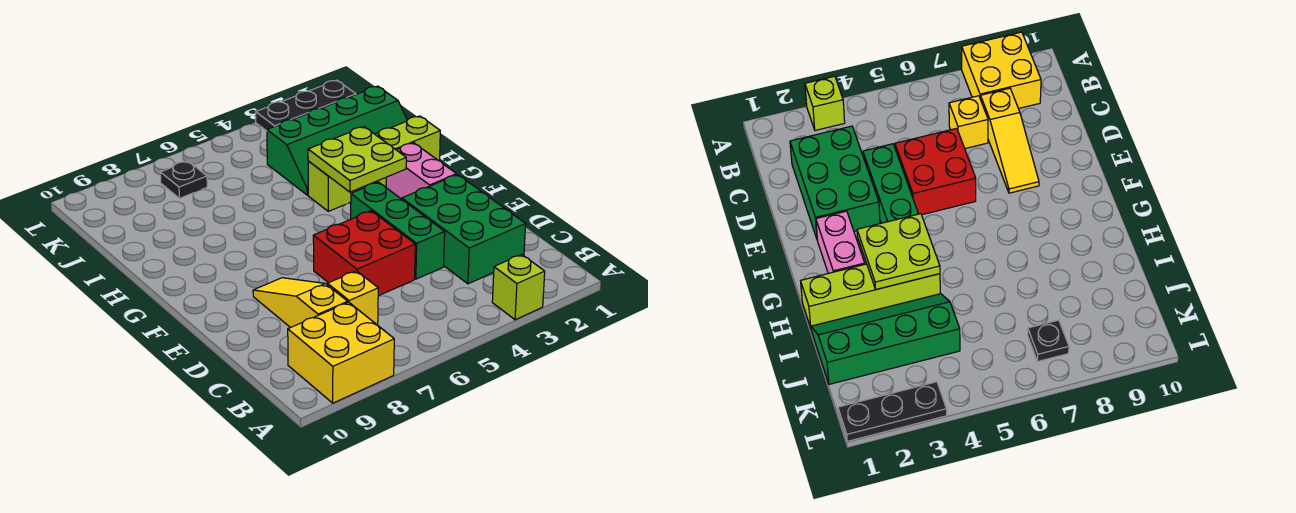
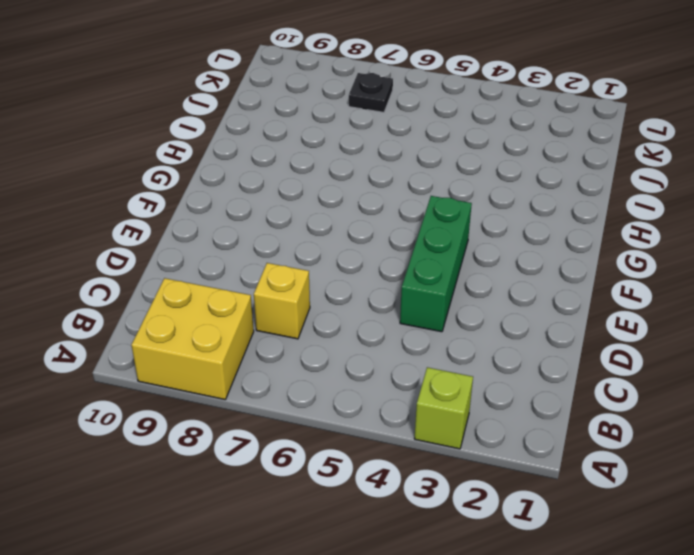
none -> green 2x3 brick [402,175,526,284]
none -> yellow 1x3 slope [253,278,348,328]
none -> red 2x2 brick [313,211,415,296]

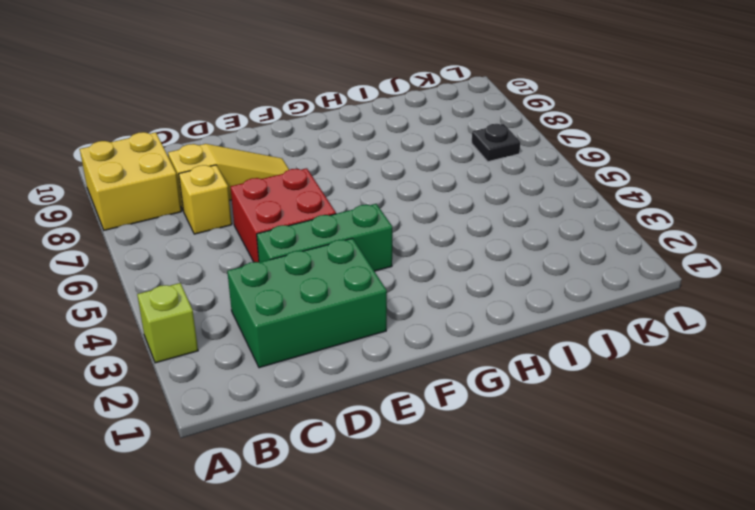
none -> pink 1x2 brick [386,143,457,199]
none -> lime 1x4 brick [308,116,440,211]
none -> green 2x4 slope [267,86,407,195]

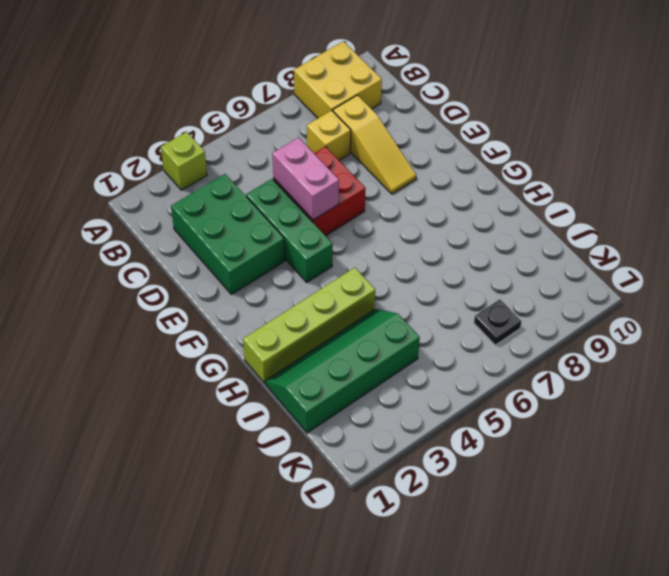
pink 1x2 brick [272,138,339,220] -> pink 1x2 brick moved to [386,143,457,199]
none -> black 1x3 plate [256,80,356,131]
none -> lime 2x2 plate [308,127,406,192]

